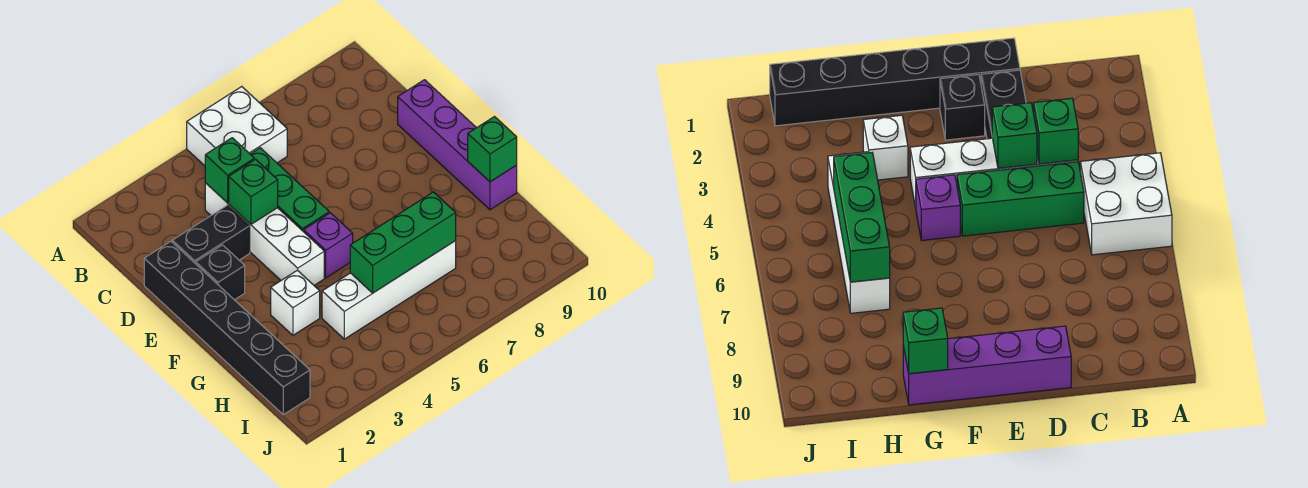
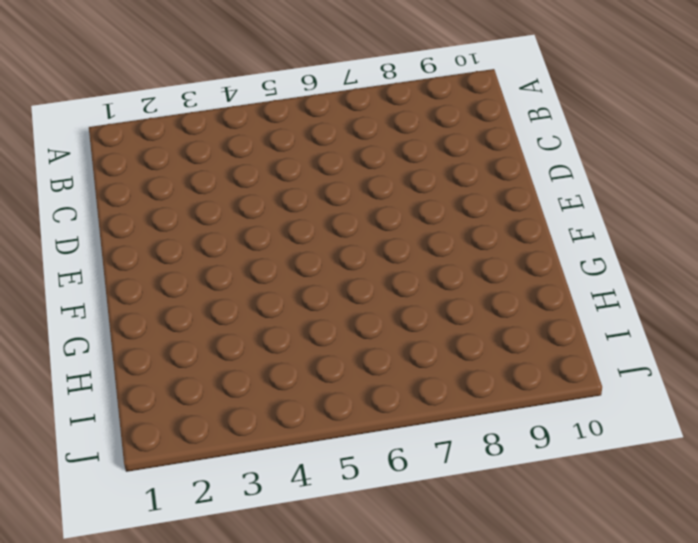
none -> white 2x2 brick [187,87,287,166]
none -> white 1x4 brick [205,183,324,285]
none -> green 1x3 brick [250,148,329,232]

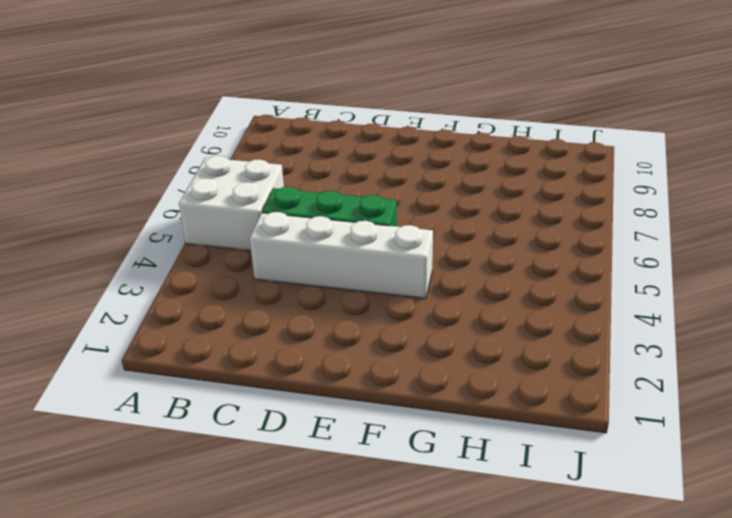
none -> black 1x6 brick [144,241,310,415]
none -> black 1x2 brick [172,205,250,264]
none -> purple 1x4 brick [398,80,517,210]

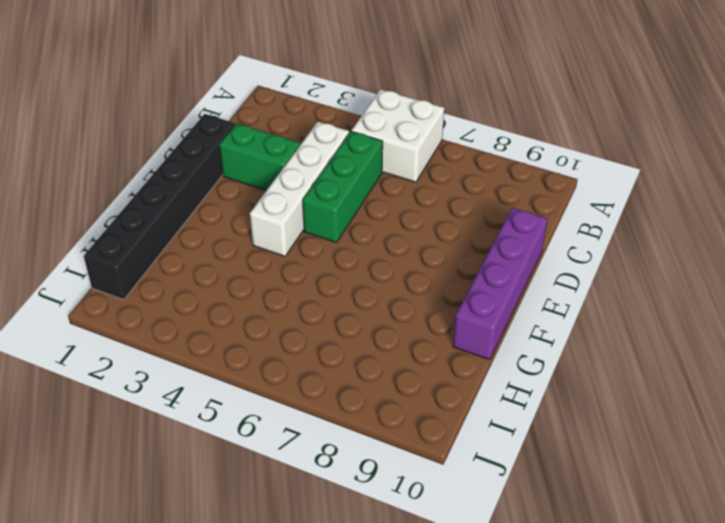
green 1x2 brick [219,124,300,190] -> black 1x2 brick [172,205,250,264]
none -> black 1x1 brick [196,245,245,300]
none -> purple 1x1 brick [304,213,353,278]
none -> white 1x1 brick [271,270,320,335]

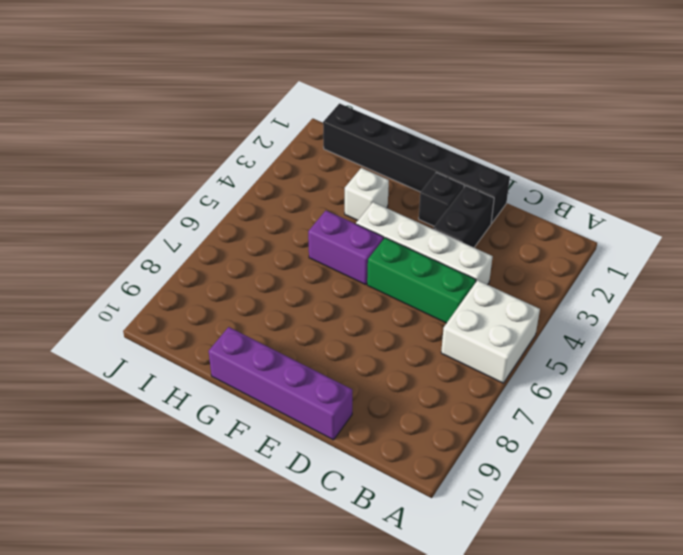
purple 1x2 brick [308,211,384,285] -> purple 1x1 brick [304,213,353,278]
none -> white 1x4 brick [322,241,456,339]
none -> green 1x1 brick [205,138,254,203]
none -> green 1x1 brick [229,159,278,224]

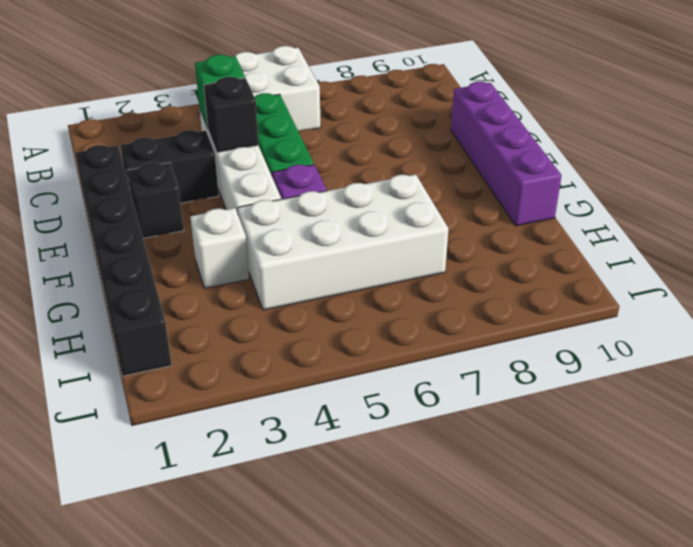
black 1x1 brick [204,77,259,153] -> green 1x1 brick [229,159,278,224]
white 2x4 brick [238,174,449,310] -> white 1x4 brick [322,241,456,339]
none -> green 1x1 brick [468,117,517,182]
none -> green 1x3 brick [350,192,456,293]

